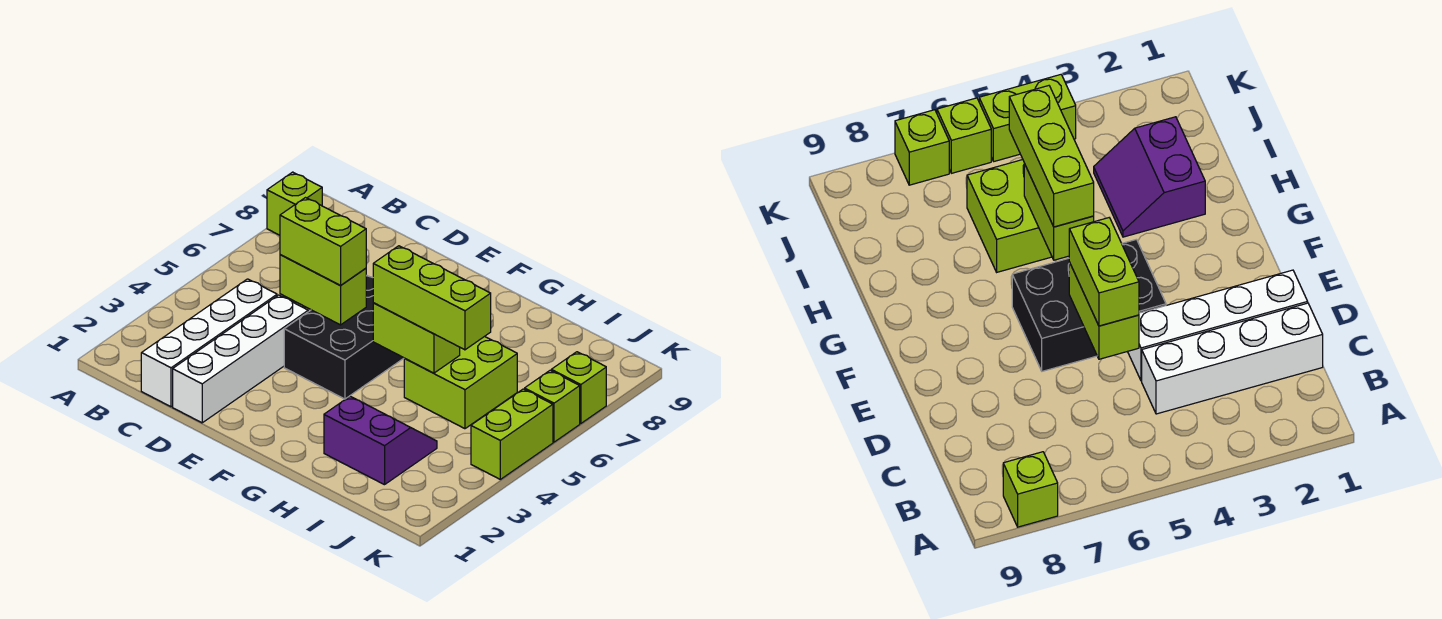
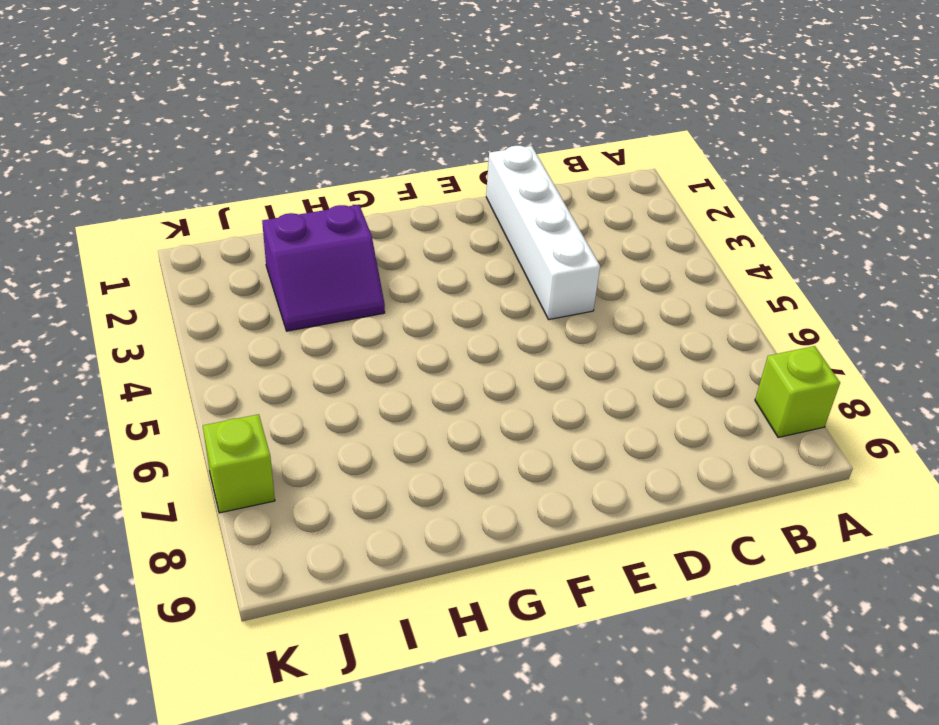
none -> white 1x4 brick [141,279,277,407]
none -> black 2x3 brick [284,275,404,399]
none -> lime 2x2 brick [404,336,517,429]

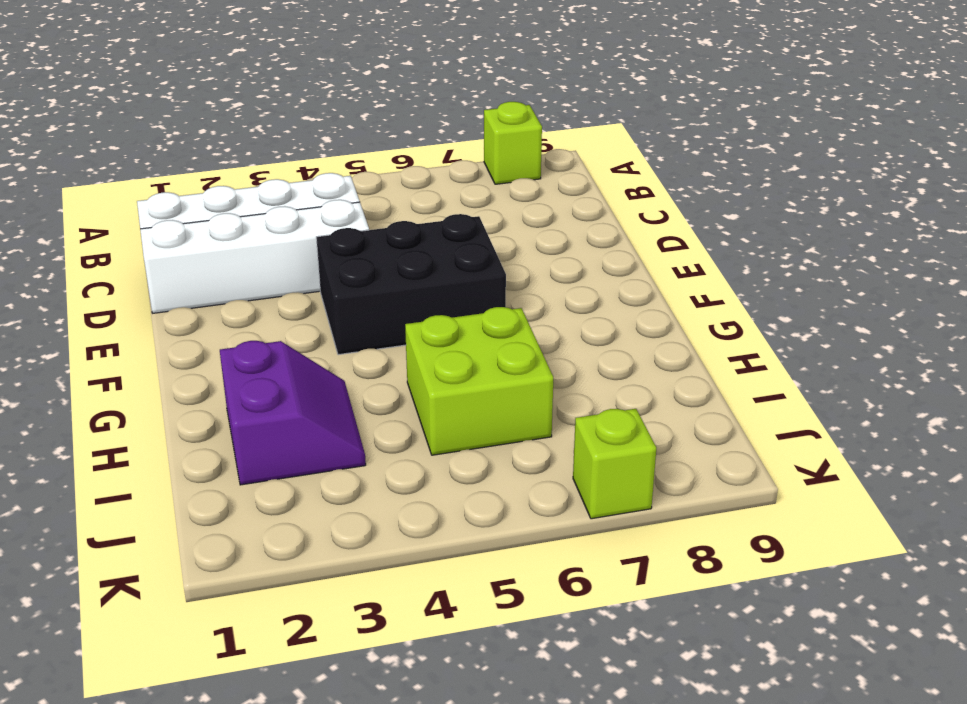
none -> lime 1x2 brick [471,389,553,479]
none -> lime 1x1 brick [525,370,580,442]
none -> lime 1x2 brick [280,255,366,325]

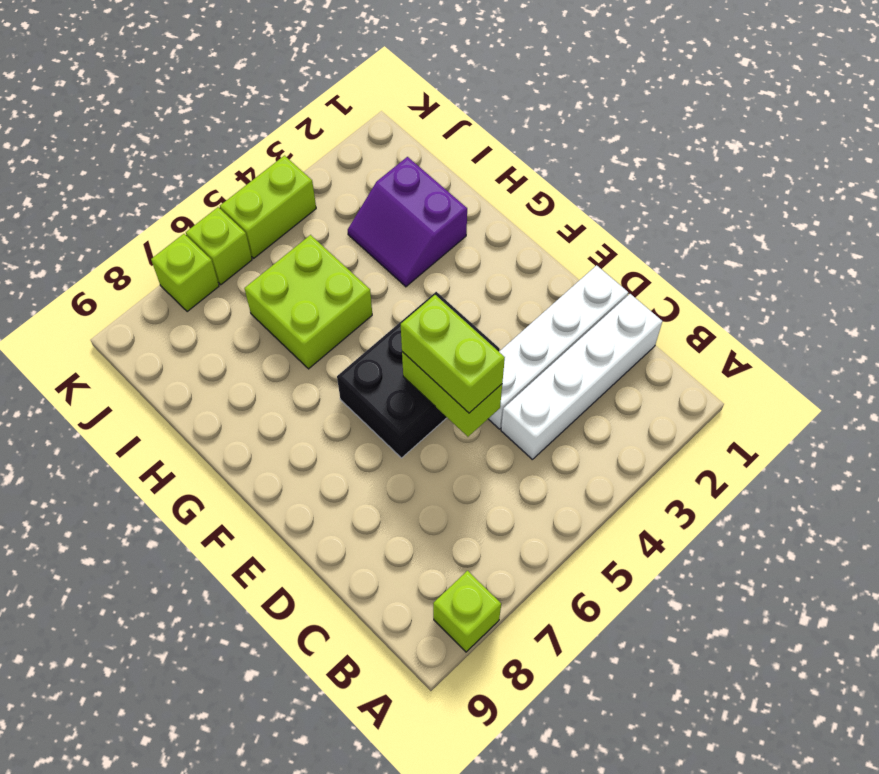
none -> lime 1x2 brick [373,303,460,373]
none -> lime 1x3 brick [373,246,491,350]

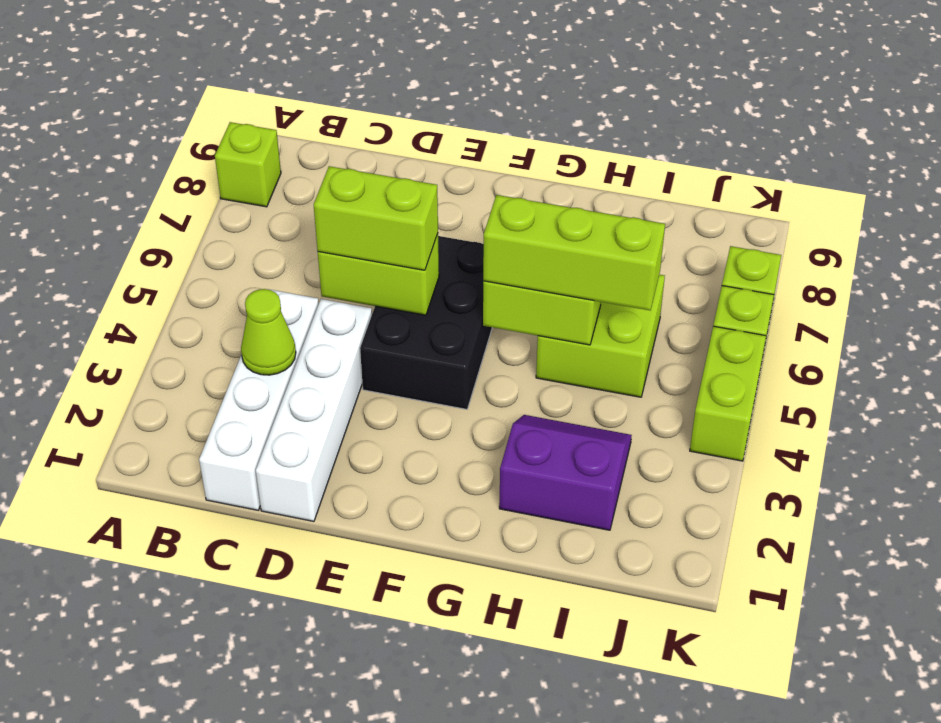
lime 1x1 cone [241,289,296,375] -> none

